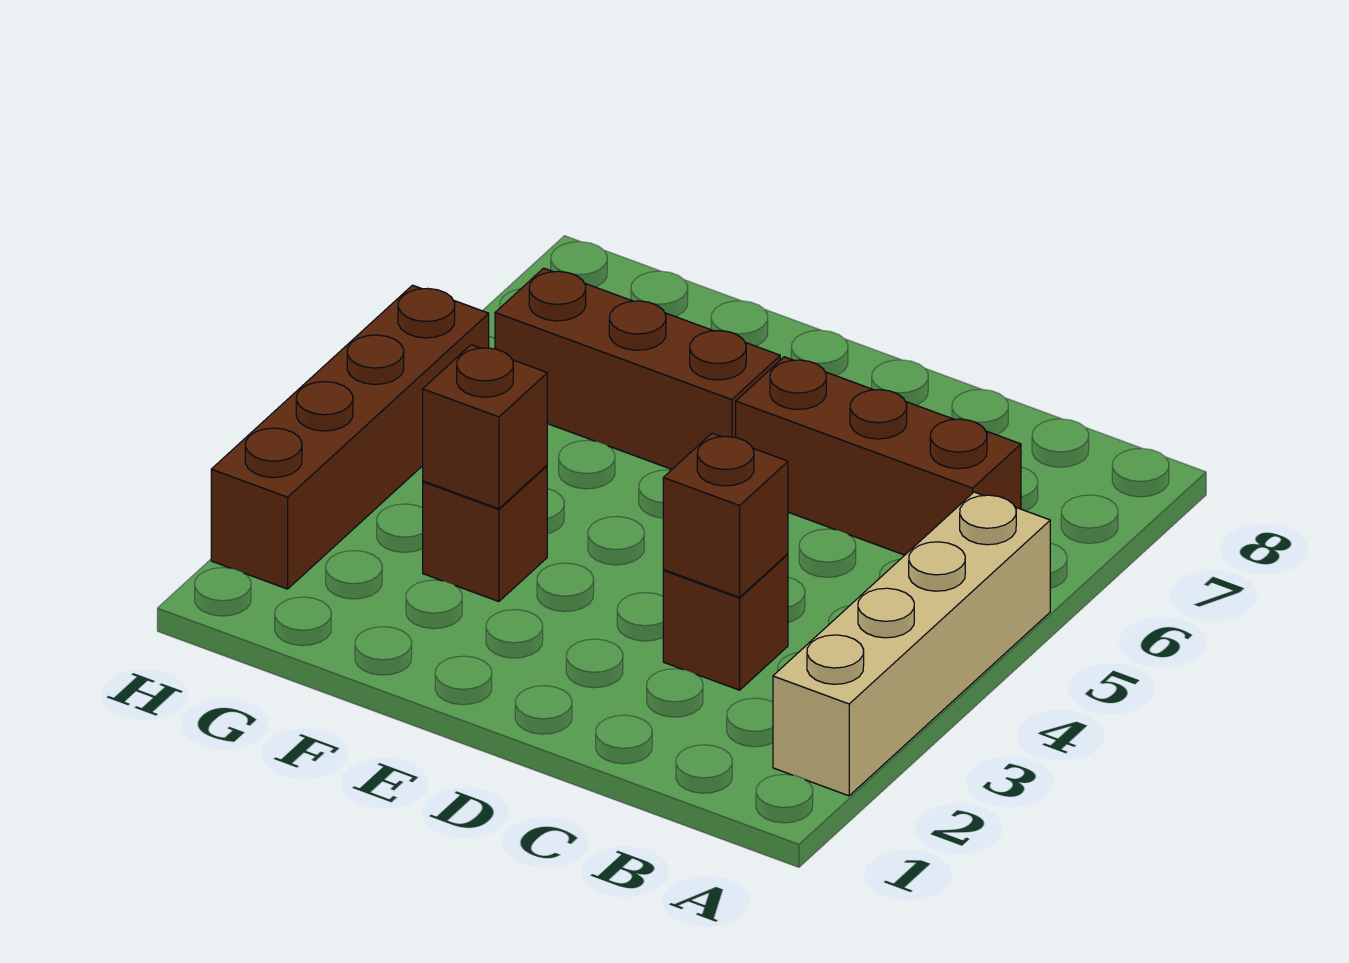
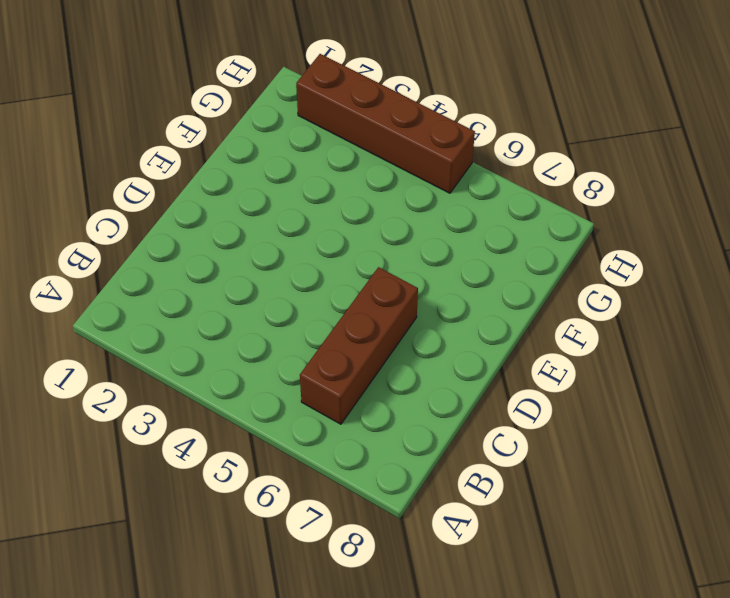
none -> tan 1x4 brick [773,492,1050,796]
none -> brown 1x1 brick [663,554,788,690]

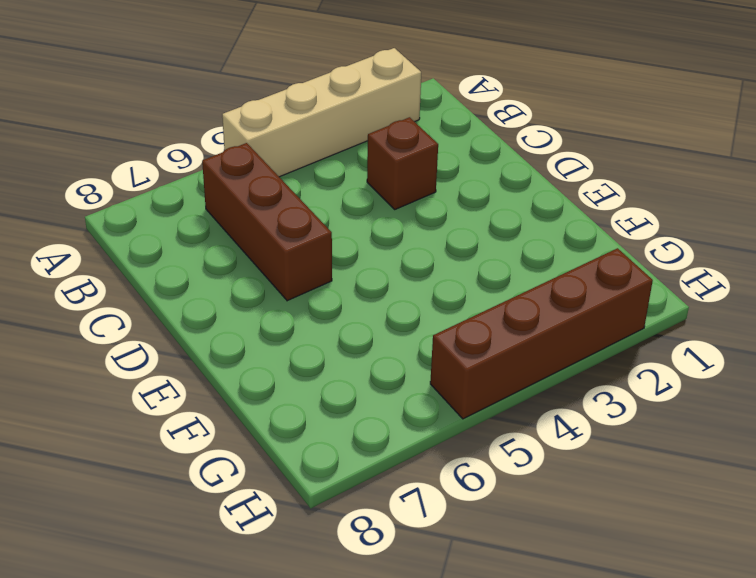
none -> brown 1x3 brick [495,268,780,469]
none -> brown 1x1 brick [423,465,547,602]

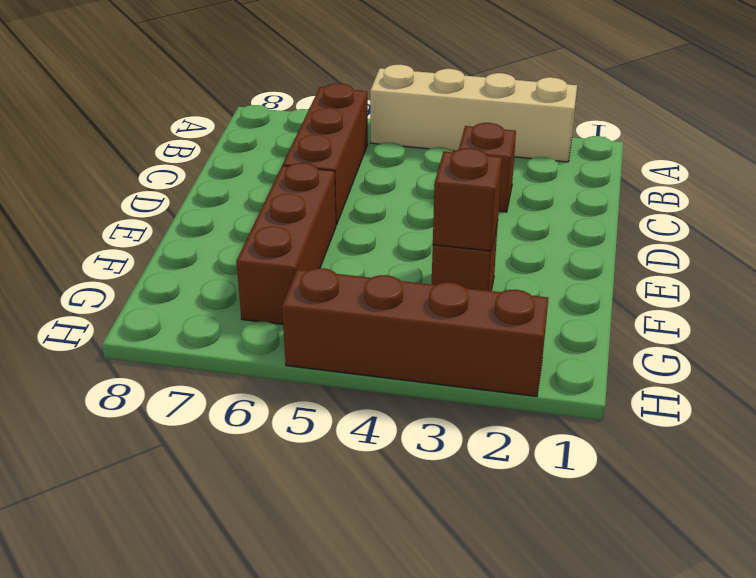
none -> brown 1x1 brick [663,433,788,597]

